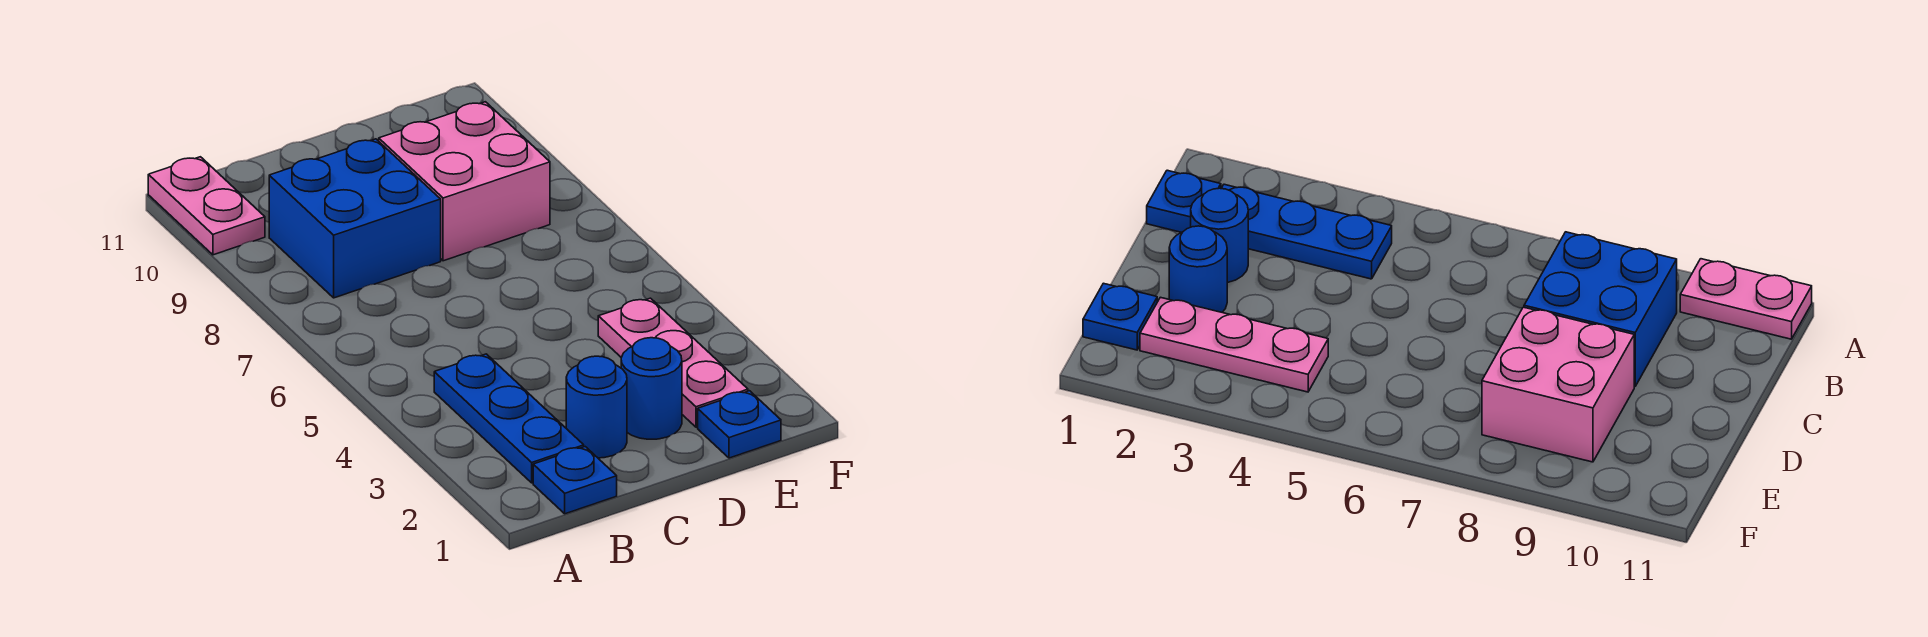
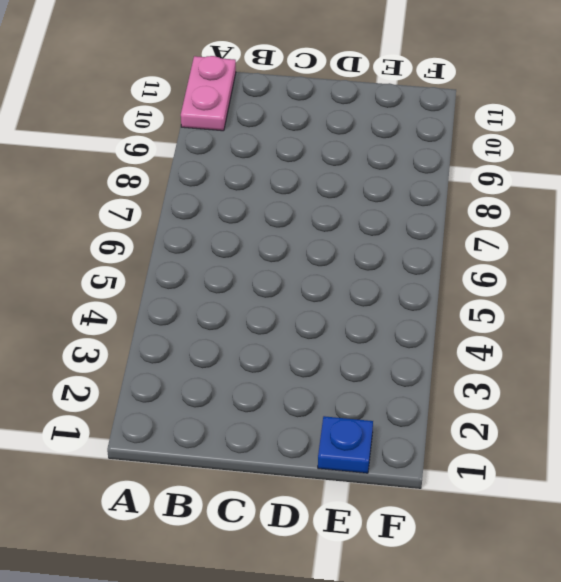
none -> blue 1x1 plate [533,447,617,514]
none -> blue 1x3 plate [434,354,584,483]

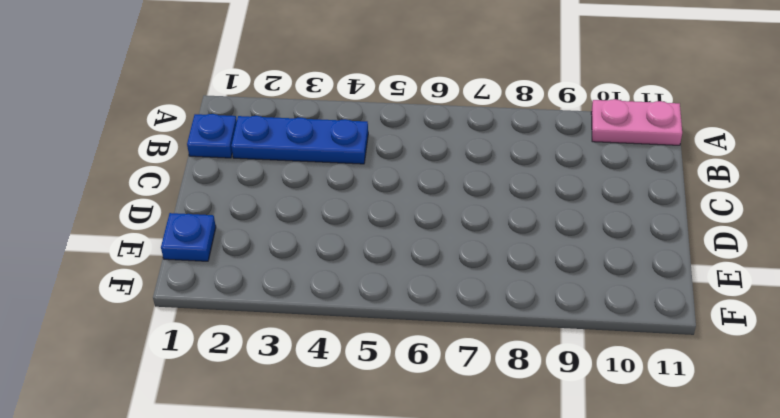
none -> blue 2x2 brick [269,139,441,298]
none -> blue 1x1 round brick [566,356,627,458]

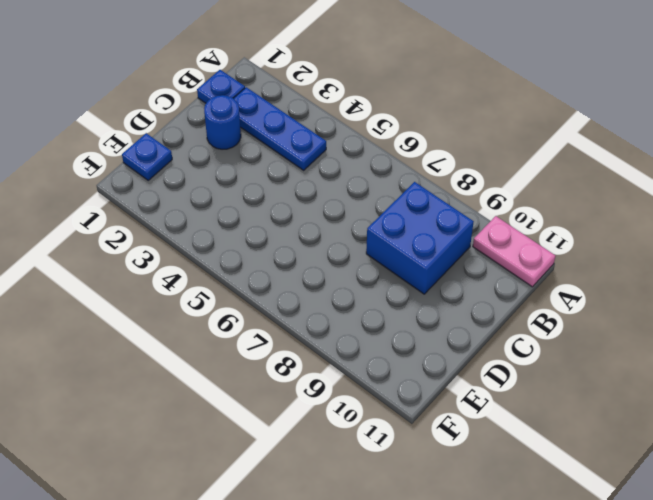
none -> blue 1x1 round brick [621,338,682,439]
none -> pink 2x2 brick [379,102,550,261]

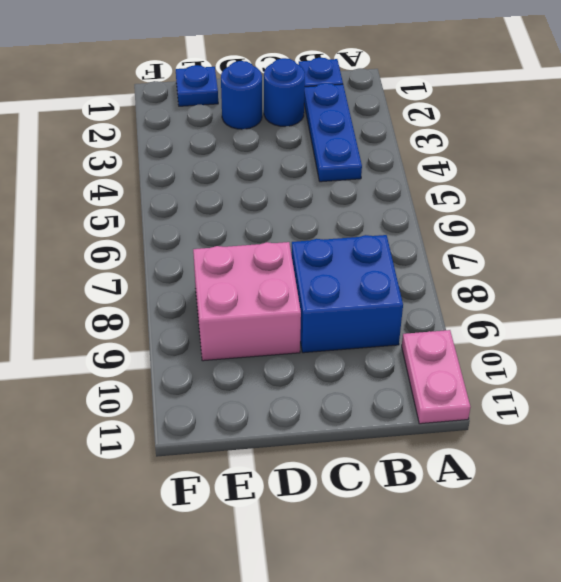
none -> pink 1x3 plate [598,298,748,427]

